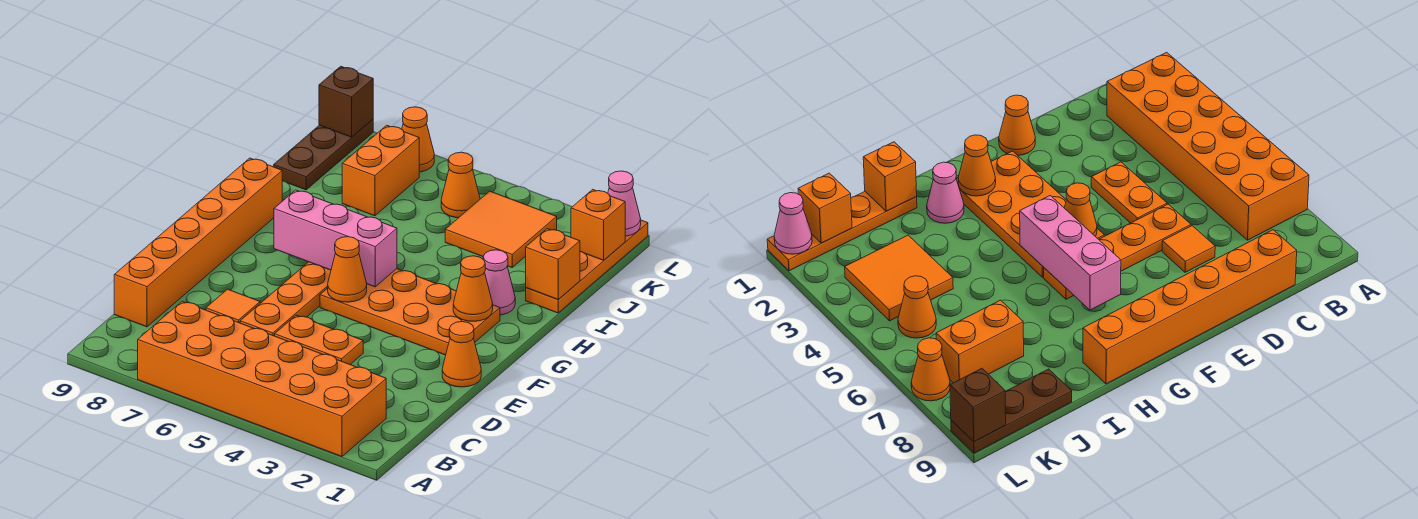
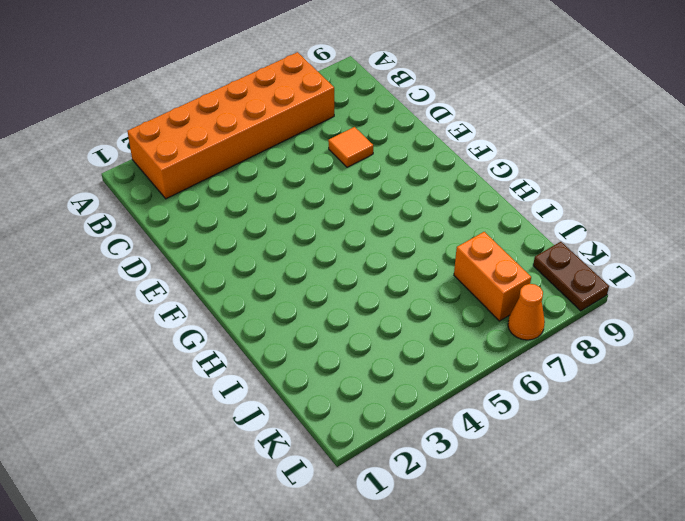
brown 1x2 plate [533,242,609,311] -> brown 1x3 plate [274,119,373,190]
none -> orange 1x6 brick [114,158,282,327]
none -> orange 1x2 plate [275,315,363,365]
none -> orange 1x4 plate [240,262,331,336]

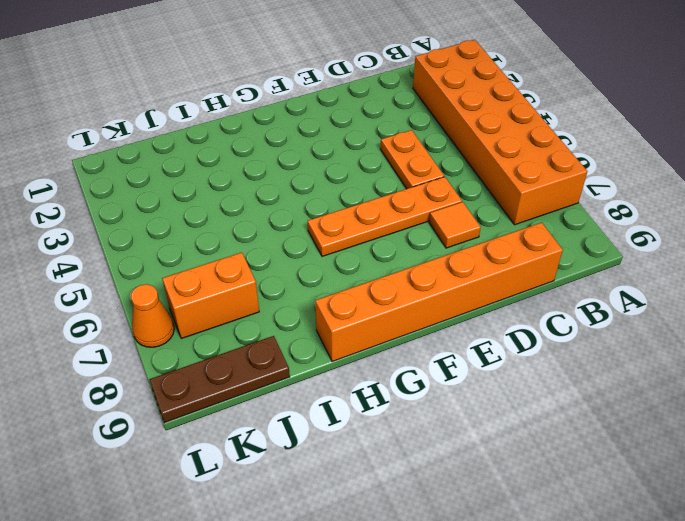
none -> orange 1x1 cone [442,322,481,387]
none -> orange 2x4 plate [320,269,500,355]
none -> pink 1x1 cone [483,250,515,315]

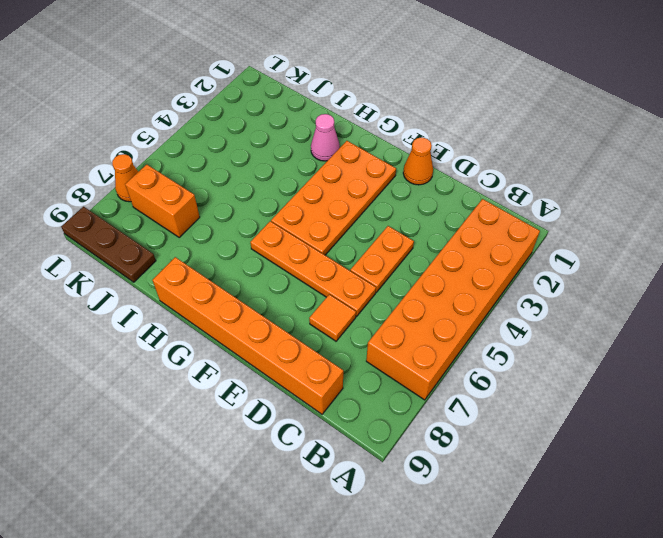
none -> orange 1x4 plate [526,220,648,313]
none -> orange 2x2 tile [445,191,557,267]
none -> orange 1x1 cone [441,152,480,218]

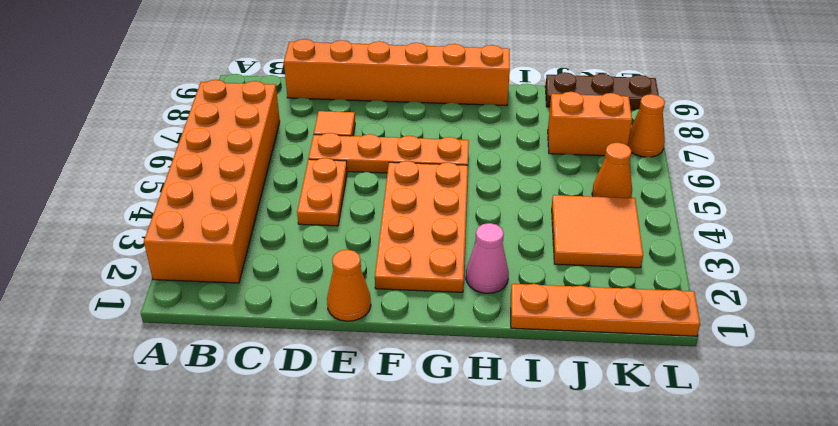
none -> orange 1x1 cone [328,237,367,302]
none -> orange 1x1 cone [453,256,493,321]
none -> pink 1x3 brick [274,190,397,287]

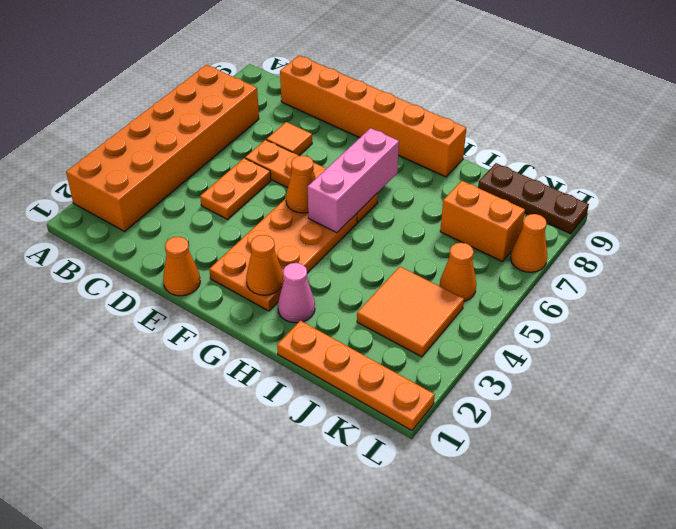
none -> orange 1x1 brick [526,229,580,299]
none -> orange 1x1 brick [571,190,625,260]
none -> pink 1x1 cone [608,171,641,236]

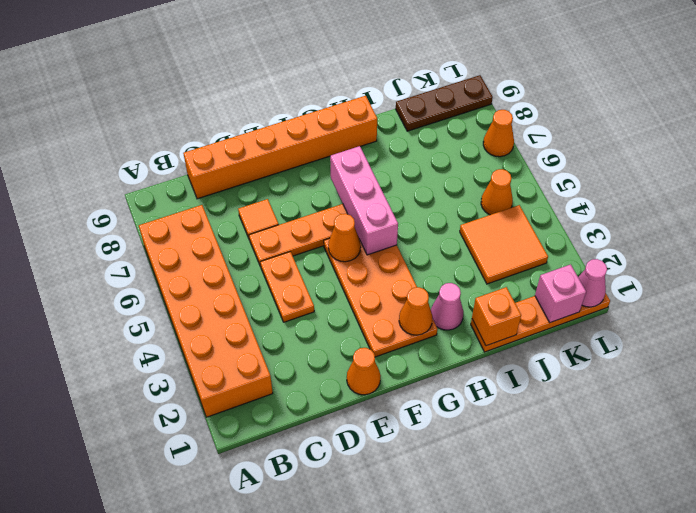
pink 1x1 brick [535,264,586,322] -> orange 1x1 brick [571,190,625,260]
none -> orange 1x2 brick [342,125,419,216]
none -> brown 1x1 brick [319,66,373,137]

